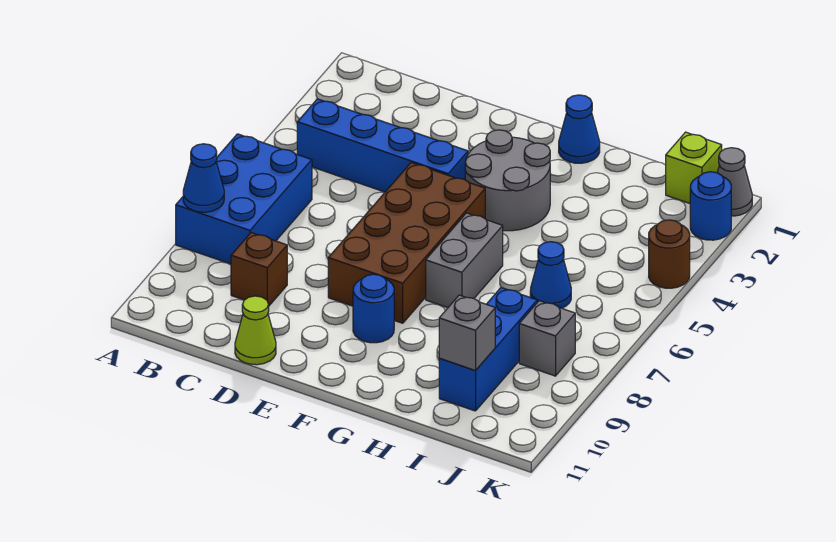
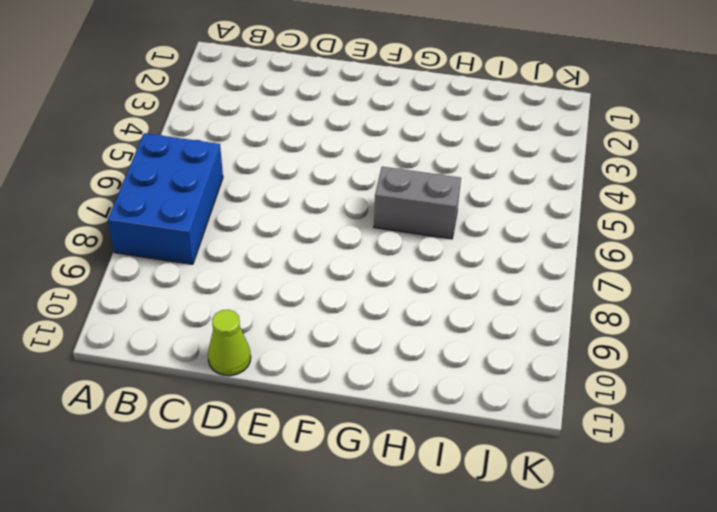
grey 1x2 brick [374,167,461,239] -> grey 1x2 brick turned to [426,213,503,308]
none -> blue 1x4 brick [297,99,468,192]
none -> brown 1x1 brick [231,233,287,306]
none -> brown 2x4 brick [328,163,485,323]

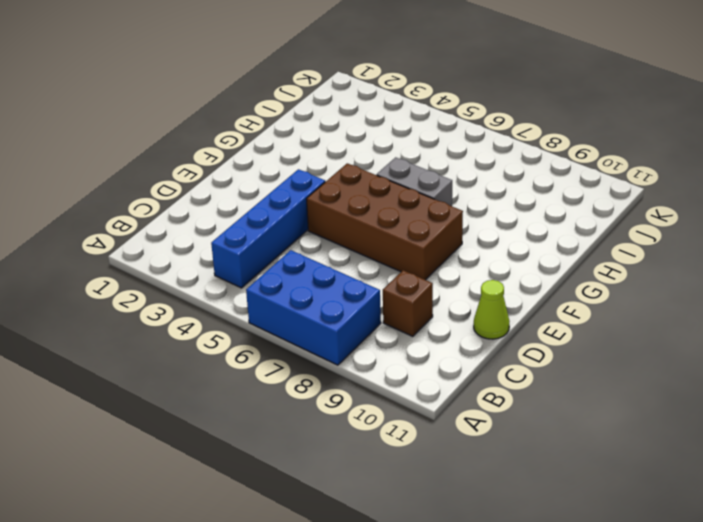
none -> grey 2x2 round brick [465,130,550,231]
none -> blue 1x1 round brick [353,274,394,343]
none -> blue 1x1 cone [559,95,600,163]

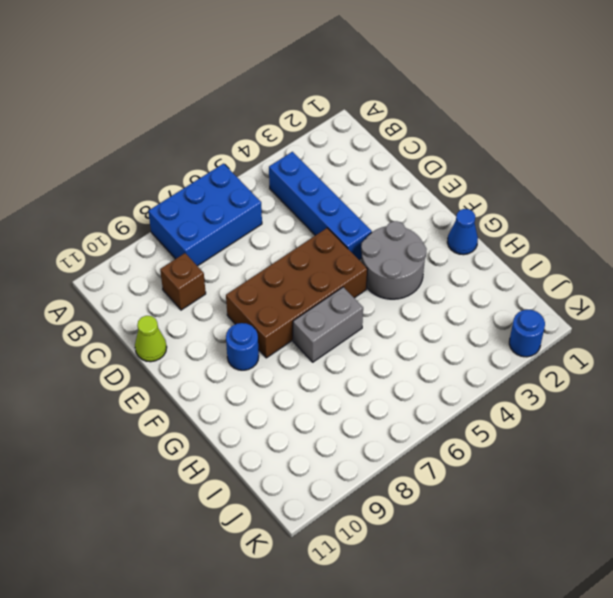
none -> blue 1x1 cone [530,242,571,308]
none -> blue 1x3 brick [439,288,537,411]
none -> lime 1x1 brick [666,132,722,203]

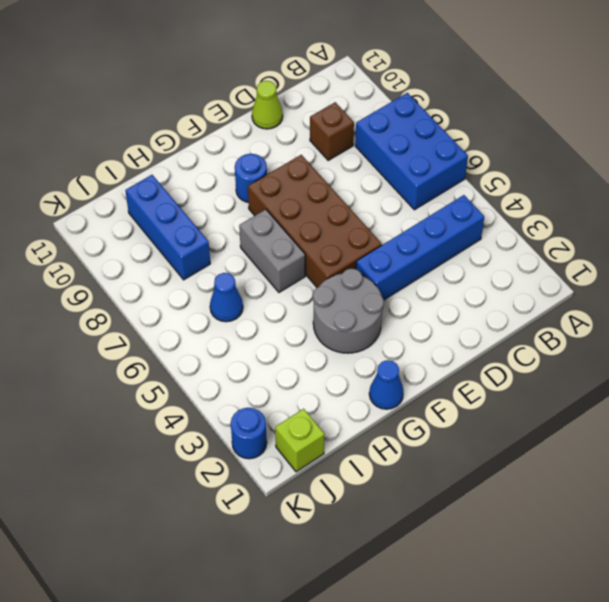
none -> grey 1x1 brick [519,301,575,376]
none -> grey 1x1 cone [717,148,752,216]
none -> brown 1x1 round brick [649,220,690,288]

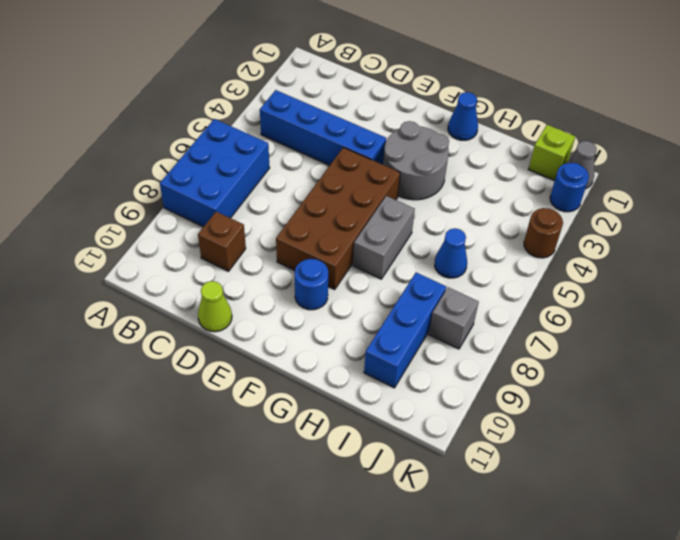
none -> blue 1x1 cone [183,144,224,212]
none -> grey 1x1 brick [439,295,495,371]

